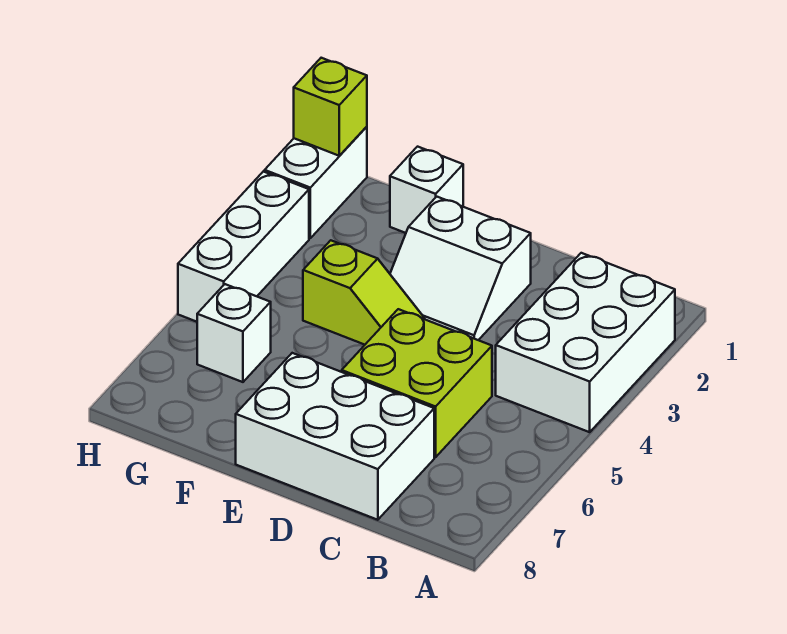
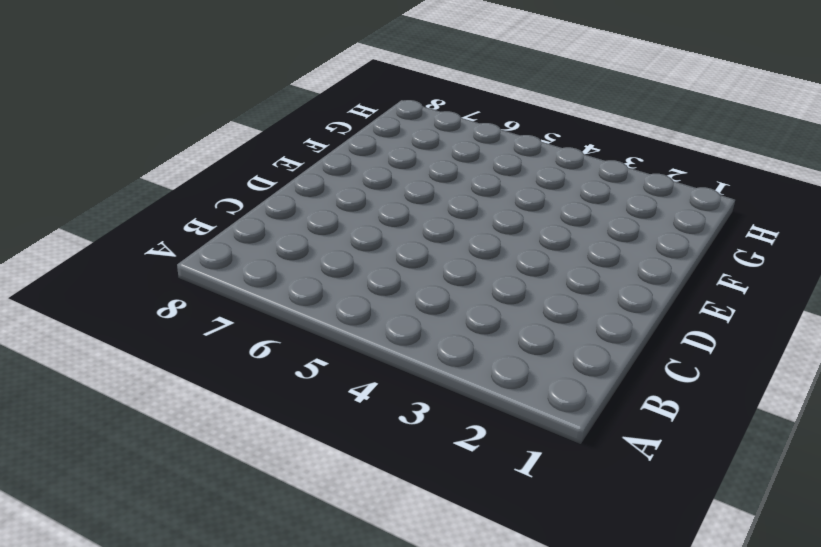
none -> white 2x3 brick [496,253,675,432]
none -> lime 2x2 brick [342,309,492,457]

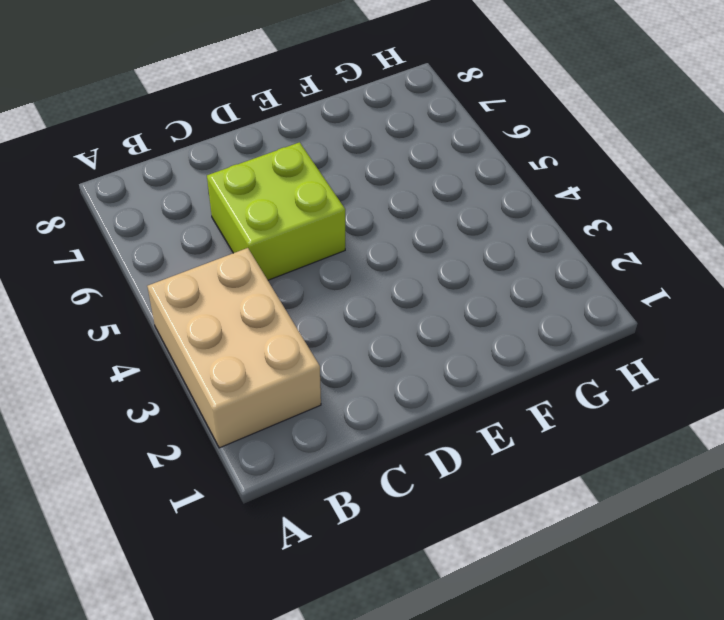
tan 2x3 brick [147,248,321,448] -> white 2x3 brick [496,253,675,432]
none -> white 2x3 brick [236,353,434,520]
none -> white 2x2 slope [390,197,531,340]

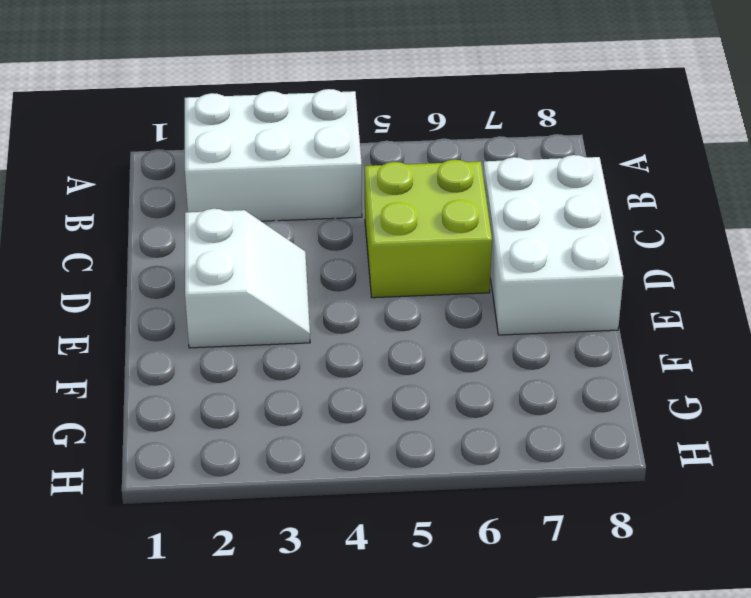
none -> lime 1x2 slope [303,240,425,345]
none -> white 1x1 brick [390,147,463,233]

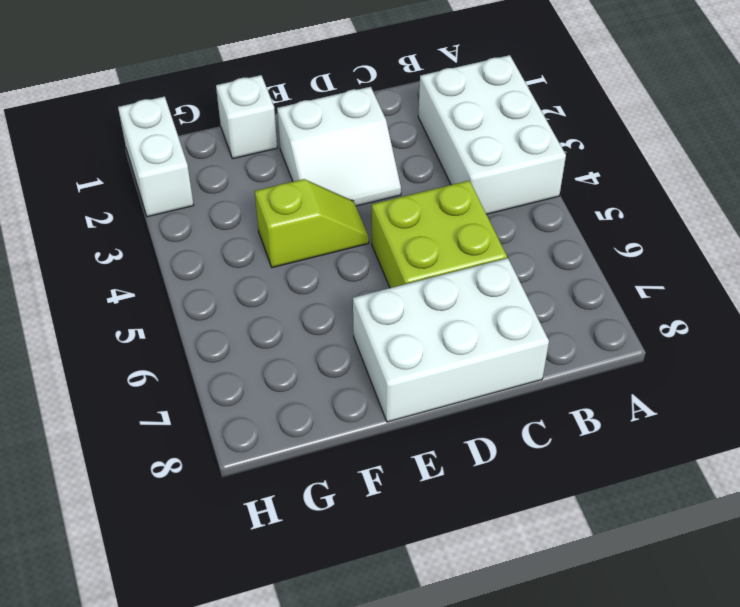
none -> white 1x1 brick [197,284,271,382]
none -> white 1x3 brick [178,171,309,322]

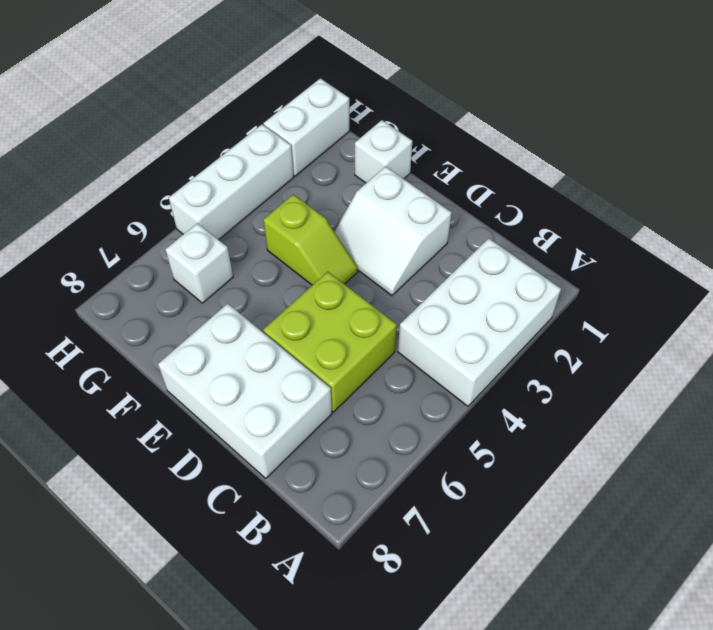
none -> lime 1x1 brick [294,58,367,156]

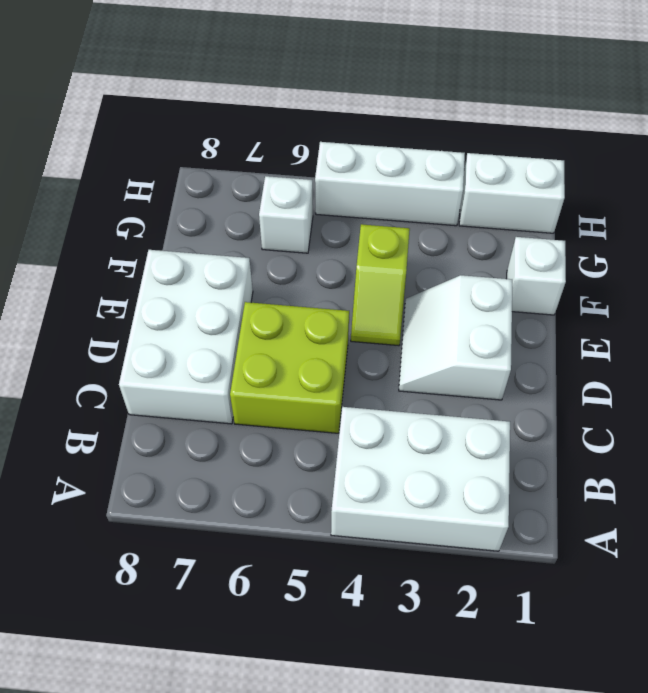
none -> lime 1x1 brick [294,58,367,156]

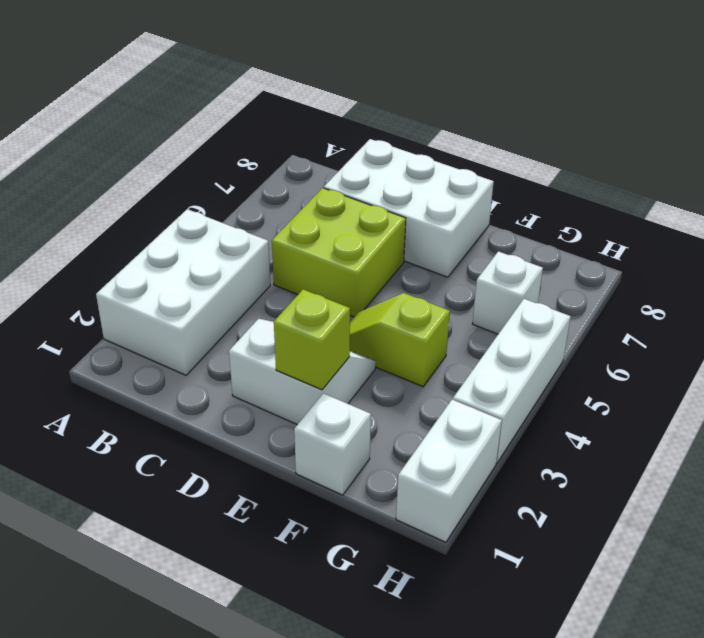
lime 1x1 brick [274,290,350,390] -> lime 1x1 brick moved to [294,58,367,156]

